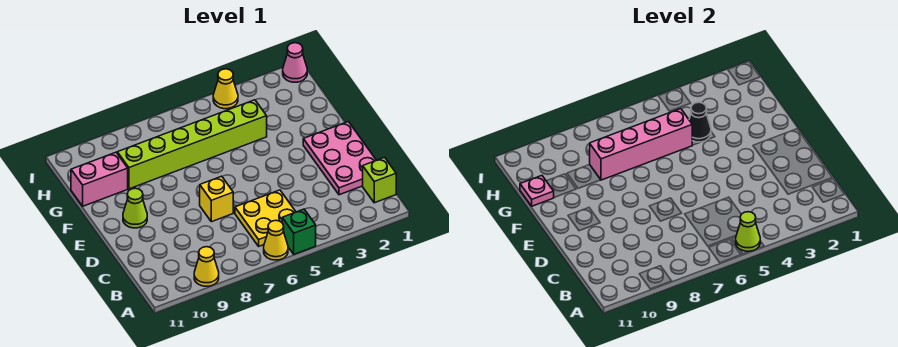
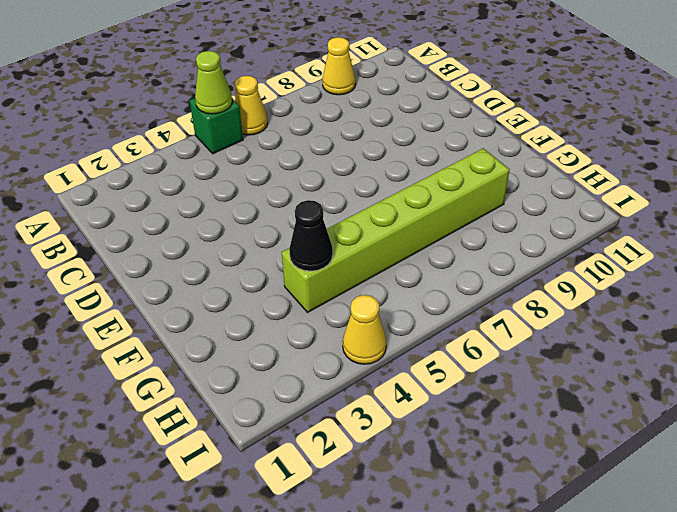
none -> lime 1x1 brick [363,157,396,203]
none -> yellow 2x2 plate [235,190,296,246]
none -> pink 2x3 plate [303,122,376,195]

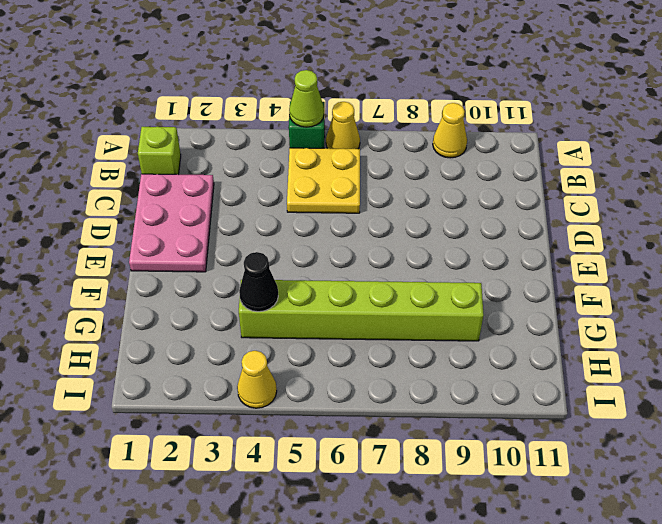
none -> yellow 1x1 brick [200,176,233,222]
none -> lime 1x1 cone [123,188,147,228]
none -> pink 1x2 brick [71,152,128,206]

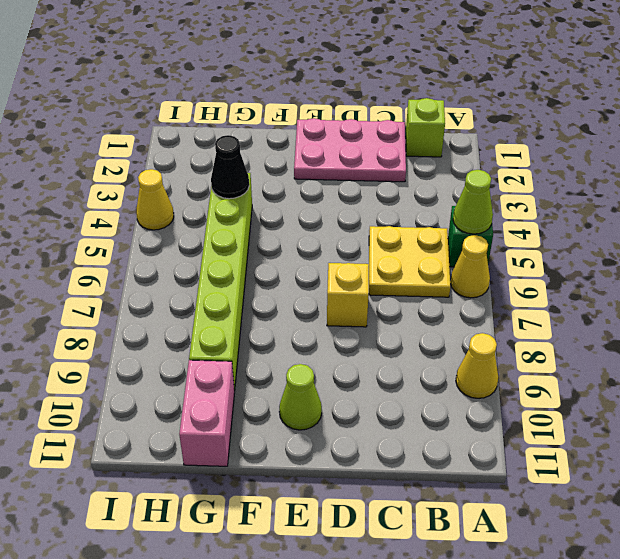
none -> pink 1x1 cone [283,43,307,82]
none -> pink 1x4 brick [590,109,692,180]
none -> pink 1x1 plate [520,176,554,206]

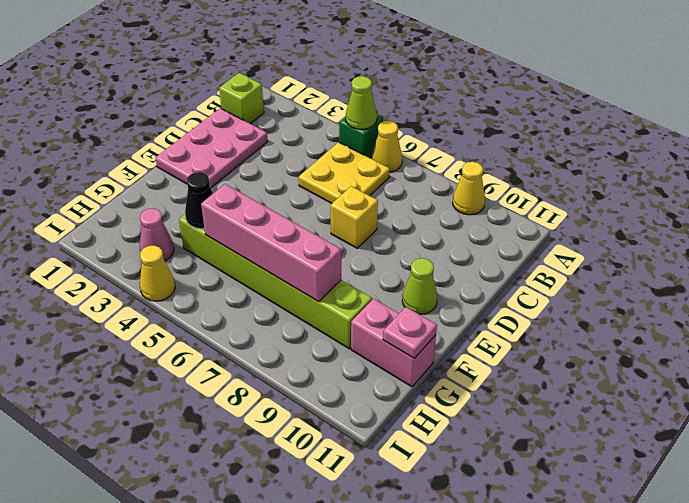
pink 1x1 cone [140,209,174,261] -> pink 1x1 cone moved to [283,43,307,82]

